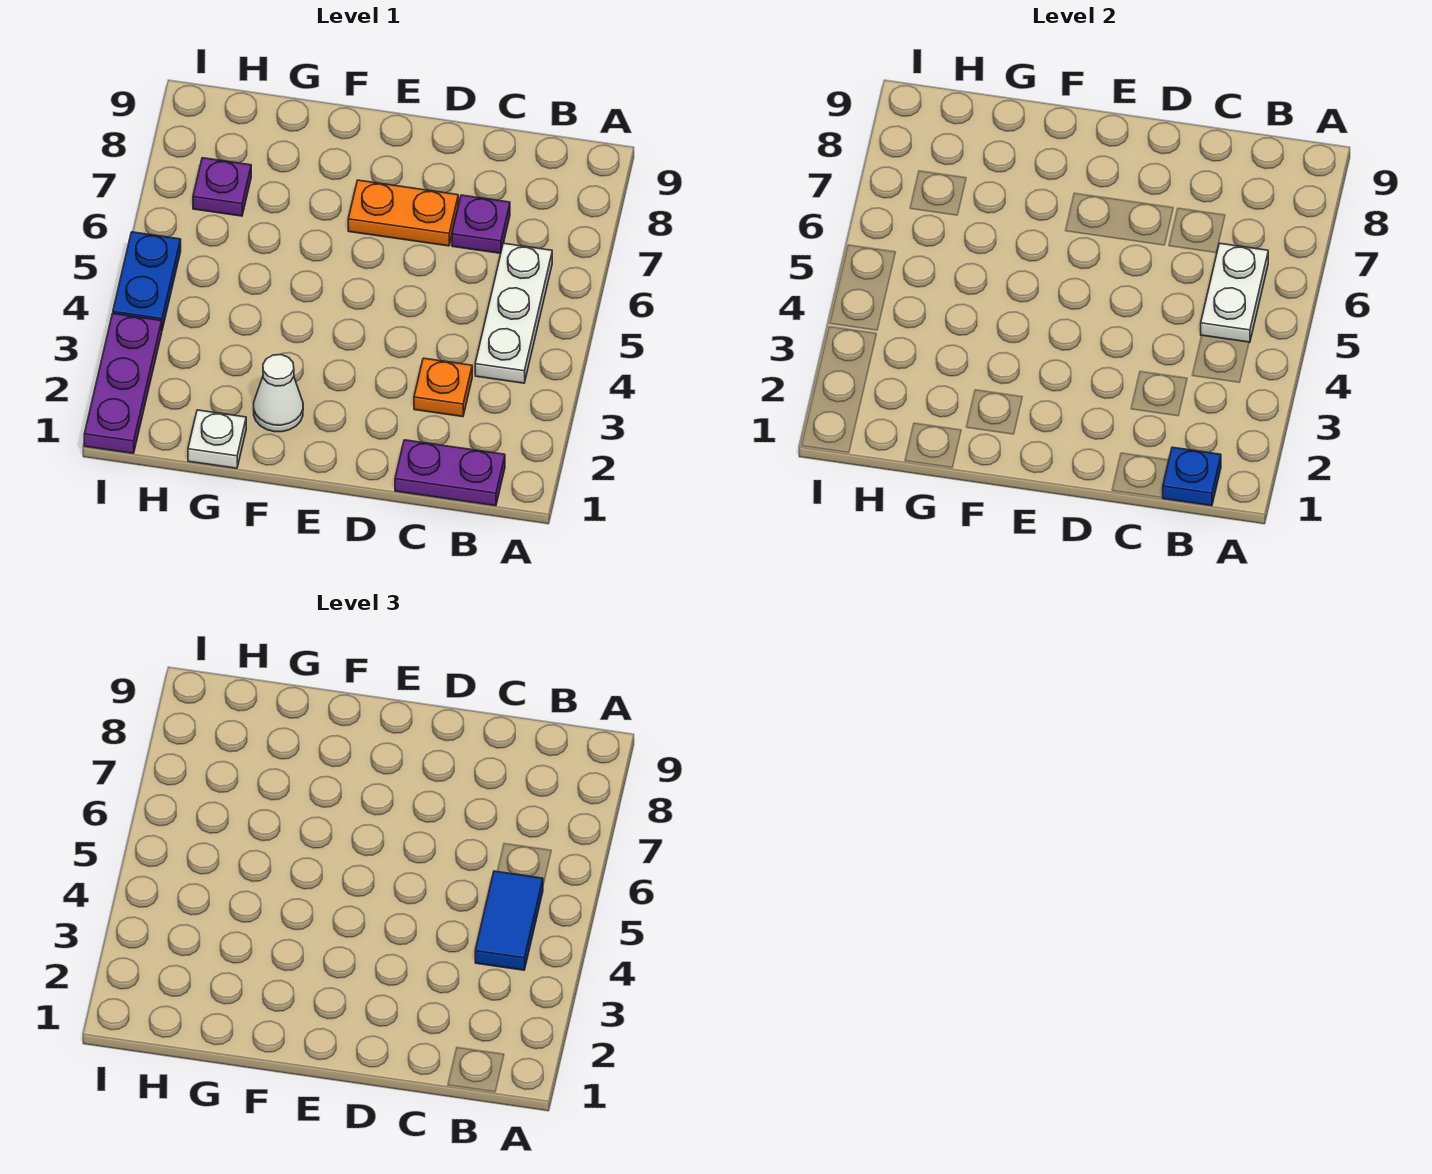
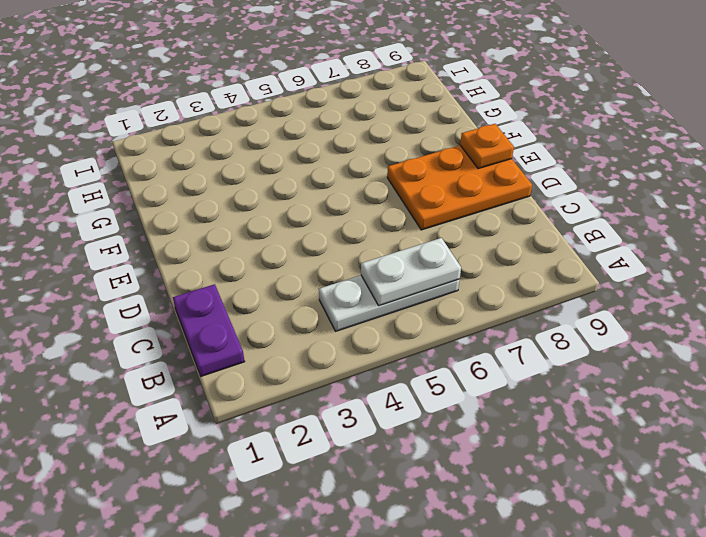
orange 2x3 plate [387,145,532,230] -> orange 1x2 plate [348,180,458,246]
orange 1x1 plate [460,124,514,169] -> orange 1x1 plate moved to [414,358,472,417]
none -> purple 1x1 plate [452,195,510,253]
none -> white 1x1 cone [254,355,303,432]
none -> white 1x1 plate [188,410,246,468]

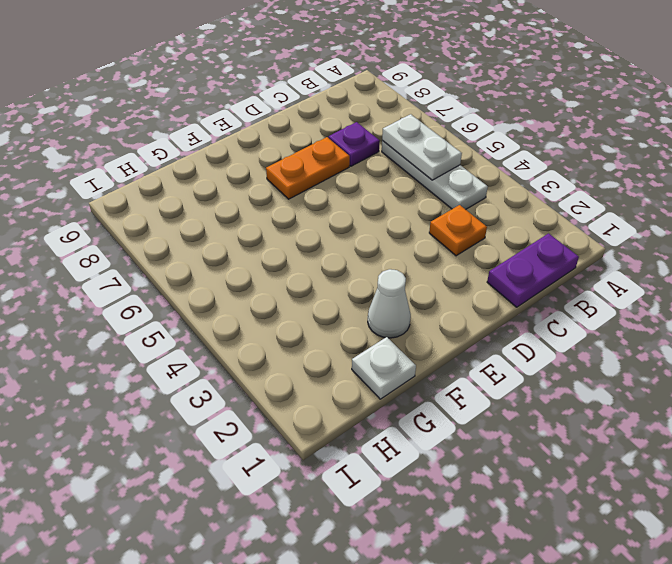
none -> purple 1x1 plate [193,158,251,216]
none -> purple 1x3 plate [84,314,162,453]
none -> blue 1x2 plate [113,232,181,330]

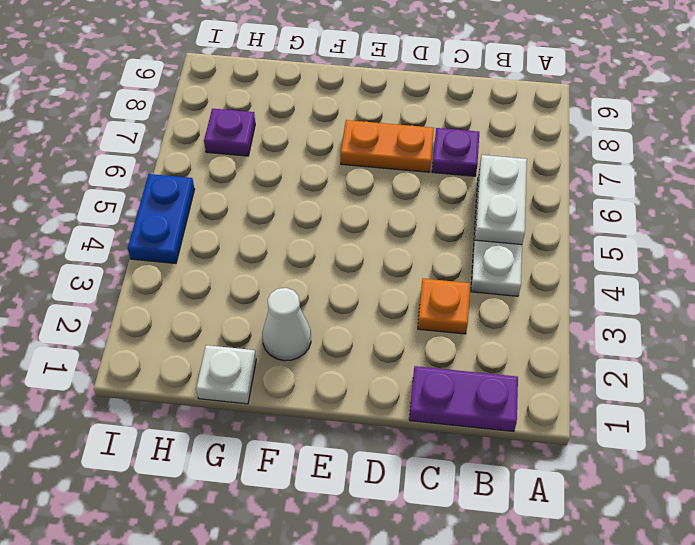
none -> purple 1x3 plate [84,314,162,453]
none -> blue 1x1 plate [1163,447,1221,506]
none -> blue 1x2 tile [475,871,543,970]

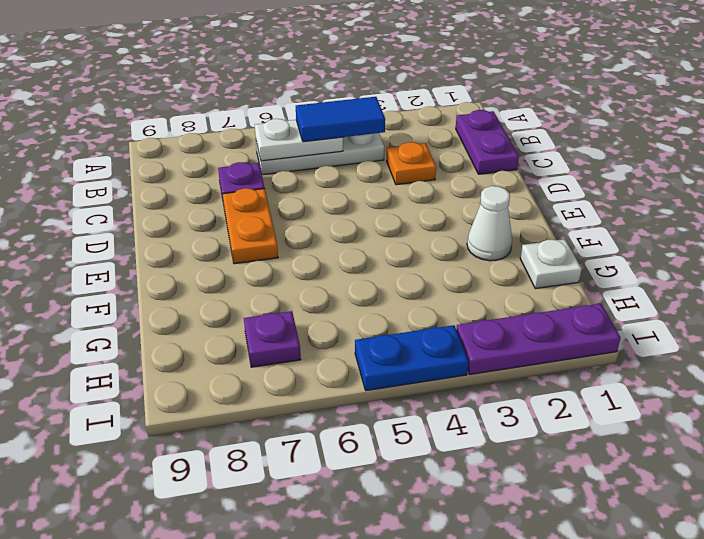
none -> blue 1x1 plate [1163,447,1221,506]

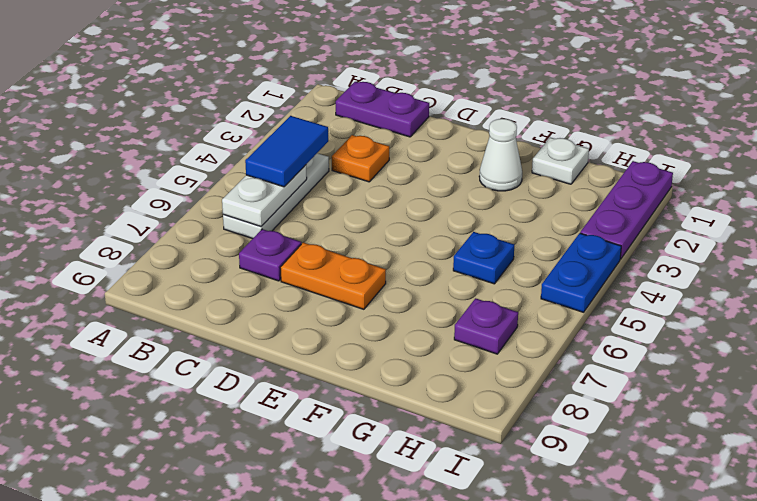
blue 1x1 plate [453,232,514,284] -> blue 1x1 plate moved to [1163,447,1221,506]

